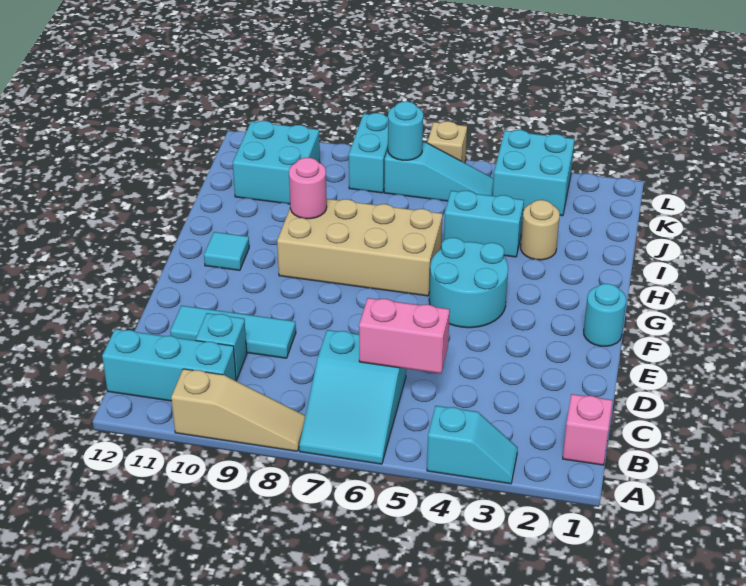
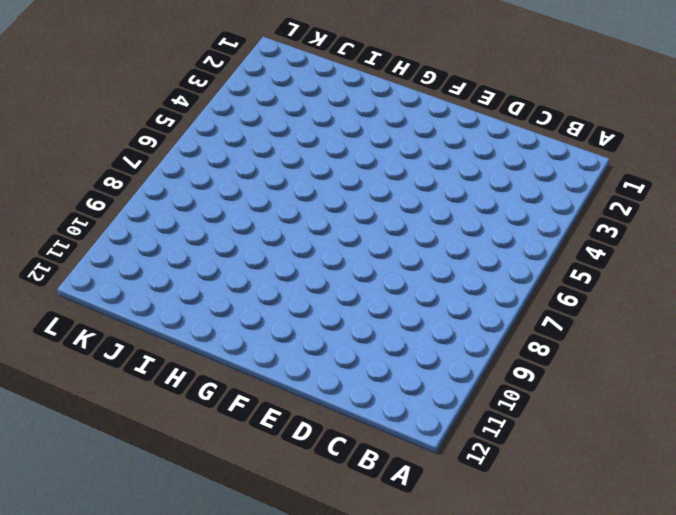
none -> cyan 1x2 slope [427,406,518,484]
none -> cyan 2x3 slope [299,330,406,464]
none -> tan 1x3 slope [171,369,305,451]

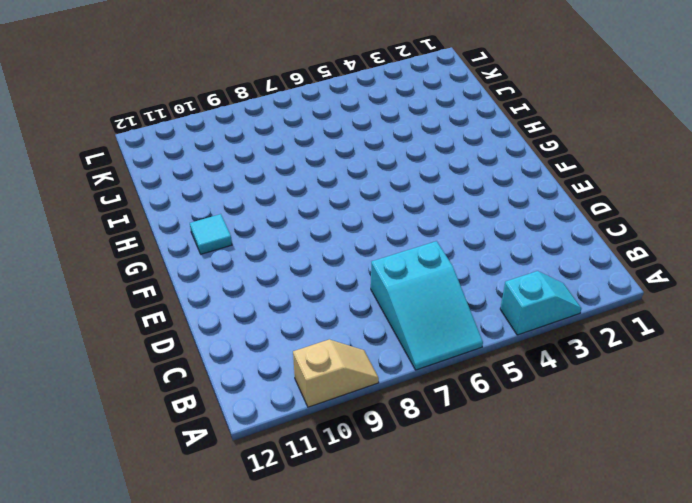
tan 1x2 slope [293,339,379,407] -> tan 1x3 slope [171,369,305,451]
none -> pink 1x1 brick [563,394,613,465]
none -> cyan 1x3 brick [102,329,236,401]
none -> cyan 1x1 brick [196,313,247,380]

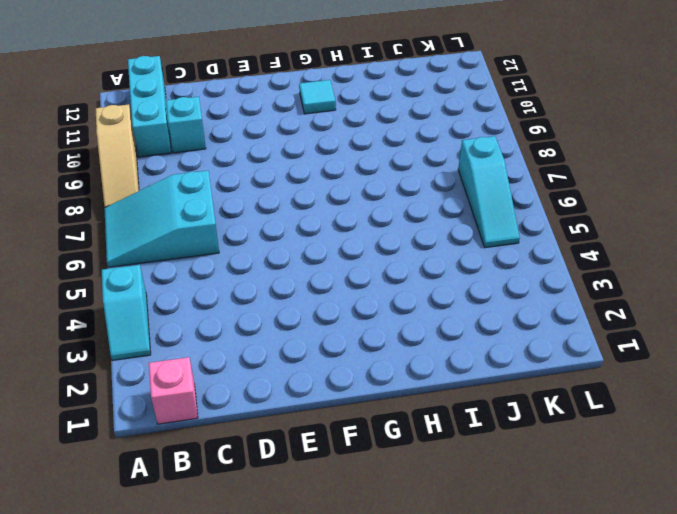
none -> cyan 1x3 tile [170,306,296,358]
none -> cyan 1x1 round brick [584,284,626,346]
none -> cyan 2x2 round brick [429,238,508,328]

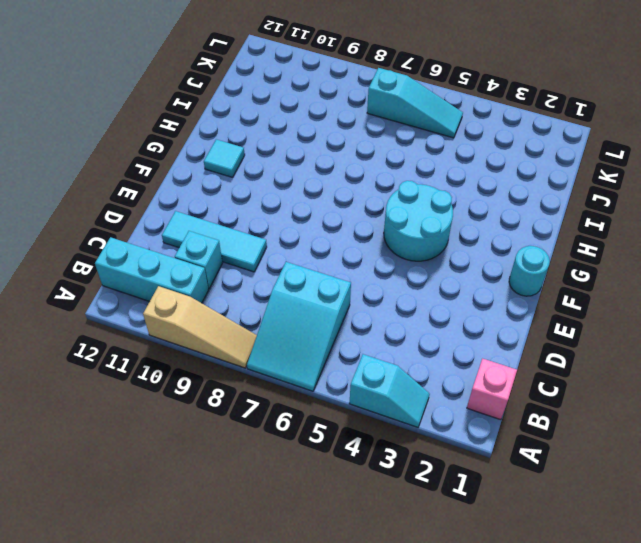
none -> tan 2x4 brick [277,199,443,296]
none -> tan 1x1 round brick [521,200,560,260]
none -> cyan 1x2 brick [444,191,524,257]

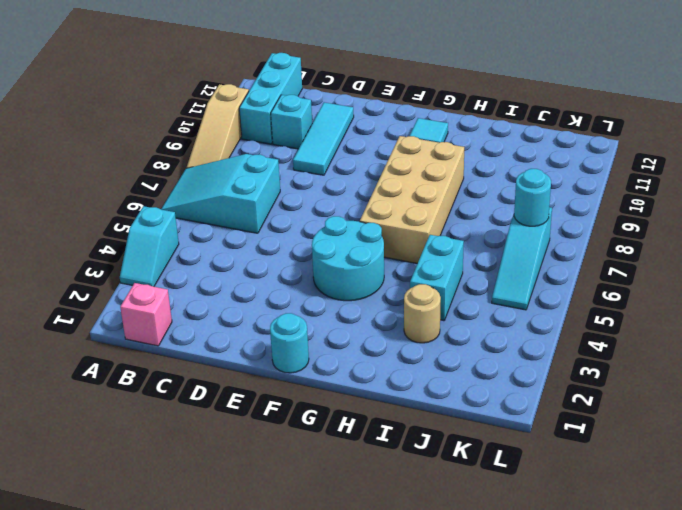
none -> cyan 2x2 brick [233,121,320,204]
none -> cyan 2x2 brick [493,130,575,216]
none -> cyan 1x2 brick [349,113,388,193]

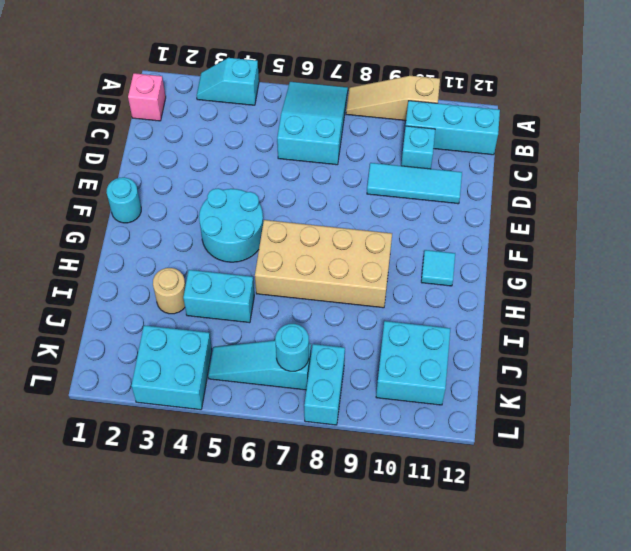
none -> tan 1x1 brick [427,121,467,163]
none -> pink 1x2 brick [359,298,450,374]
none -> pink 1x1 round brick [289,158,327,219]

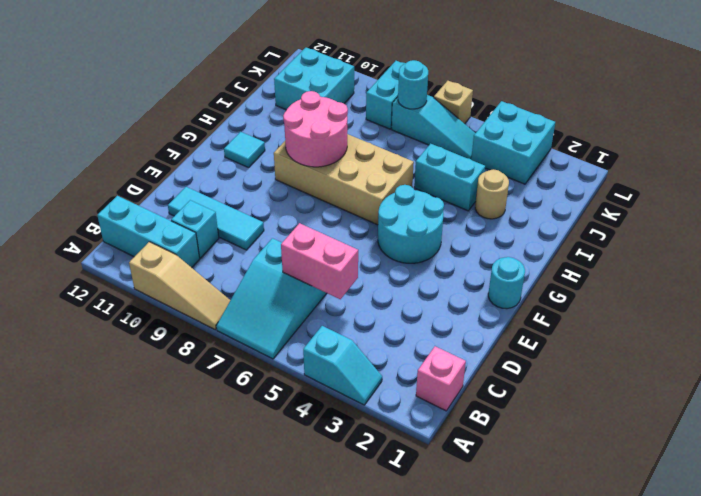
pink 2x2 round brick [283,91,348,167] -> pink 1x1 round brick [289,158,327,219]

